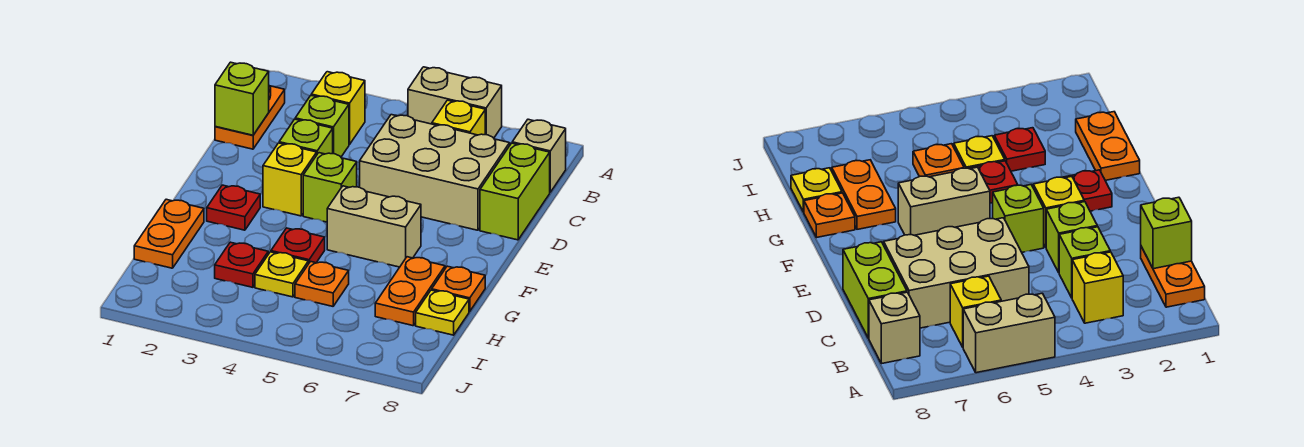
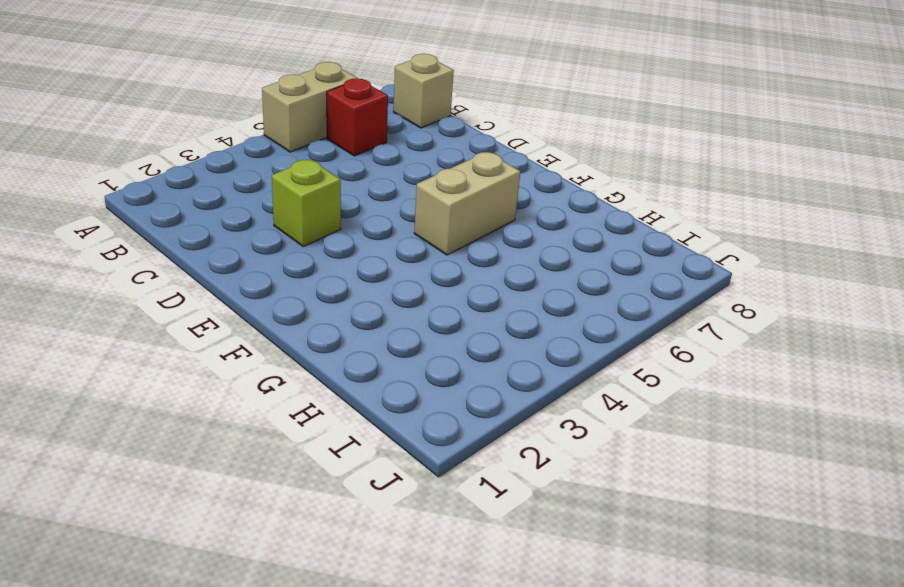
red 1x1 brick [327,78,388,156] -> yellow 1x1 brick [432,100,485,135]
none -> orange 1x2 plate [215,86,285,149]
none -> yellow 1x1 brick [311,72,365,145]
none -> lime 1x1 brick [295,96,349,157]

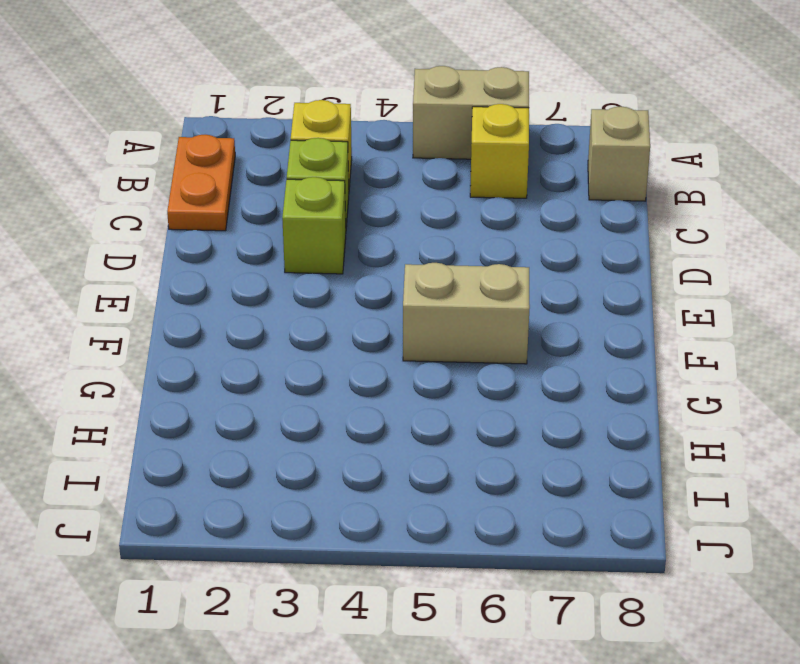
none -> tan 2x3 brick [360,115,510,230]
none -> lime 1x2 brick [480,143,550,240]
none -> yellow 1x1 brick [263,143,317,216]

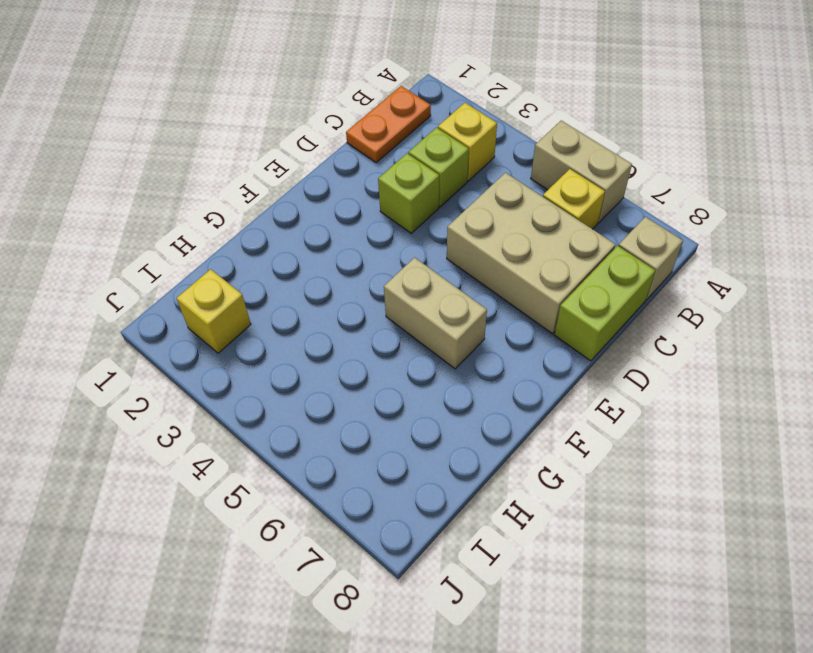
yellow 1x1 brick [177,269,251,353] -> yellow 1x1 brick moved to [263,143,317,216]
none -> lime 1x1 brick [303,153,357,222]
none -> red 1x1 plate [207,185,260,230]
none -> orange 1x2 plate [134,199,204,268]

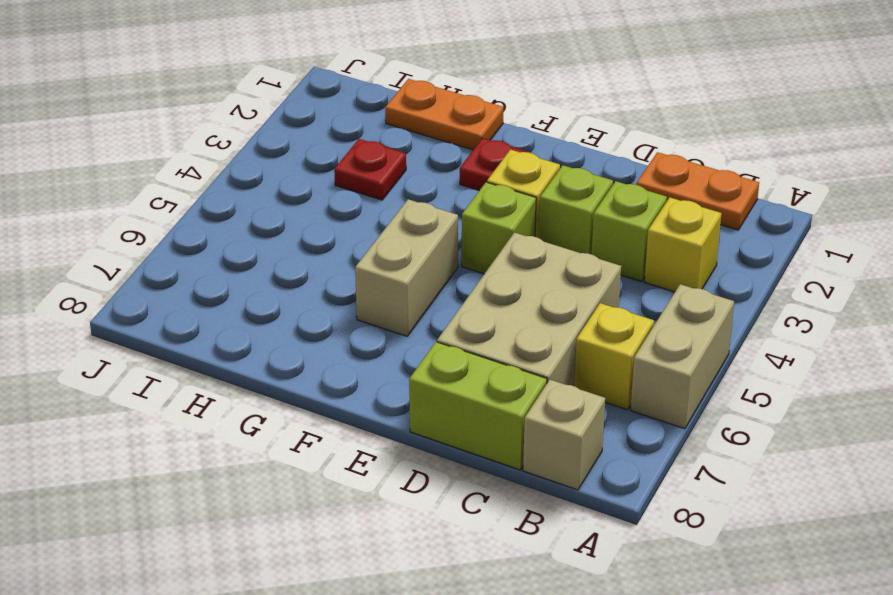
none -> red 1x1 plate [271,228,325,264]
none -> orange 1x2 plate [375,257,445,326]
none -> orange 1x1 plate [432,266,485,311]

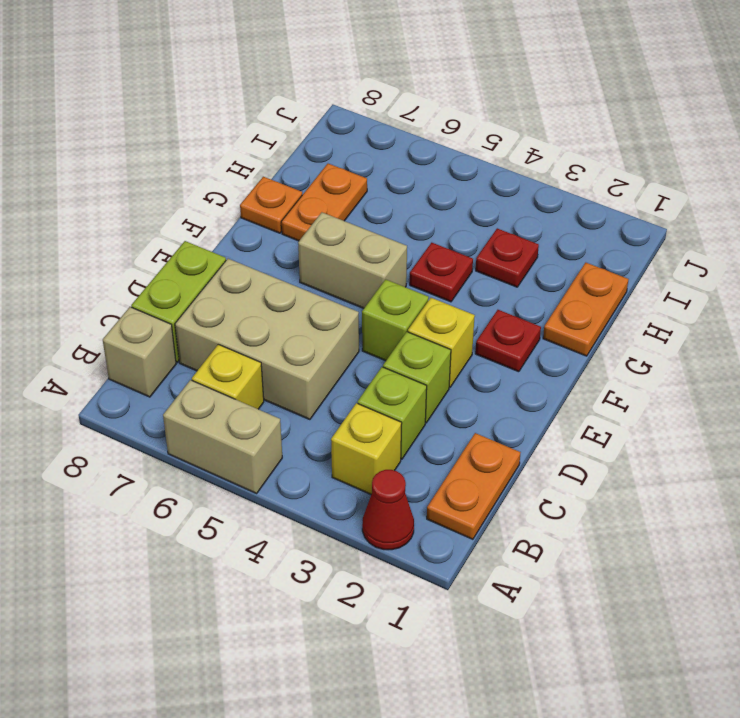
red 1x1 cone [362,470,414,550] -> none
none -> yellow 1x1 plate [255,252,308,297]
none -> orange 1x1 plate [295,261,349,306]
none -> yellow 1x1 plate [416,290,469,335]

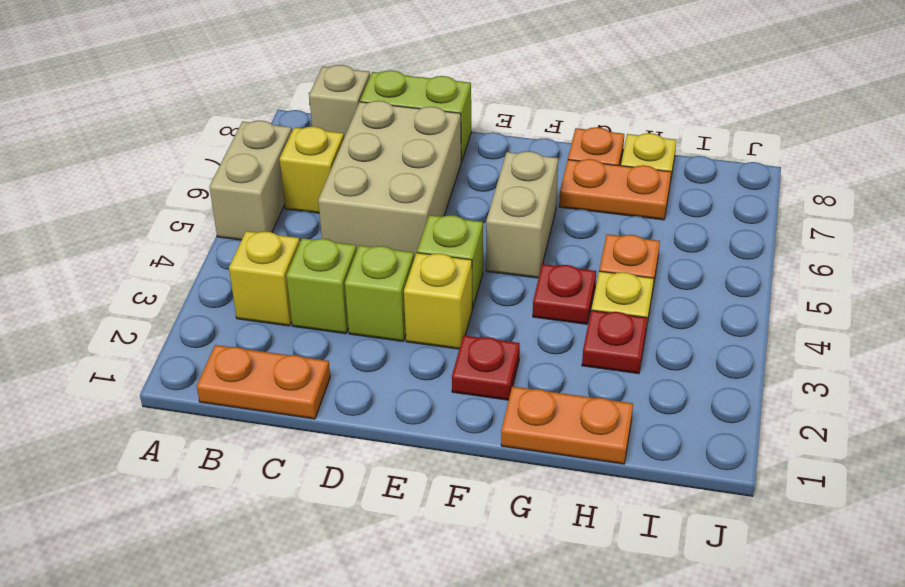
none -> lime 1x1 brick [215,62,269,135]

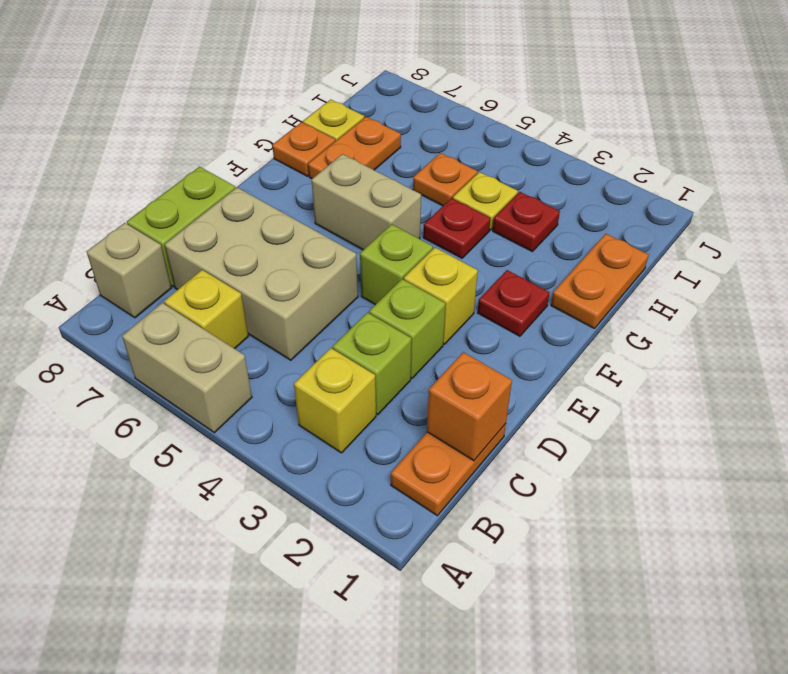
orange 1x1 brick [427,352,512,461] -> lime 1x1 brick [215,62,269,135]

